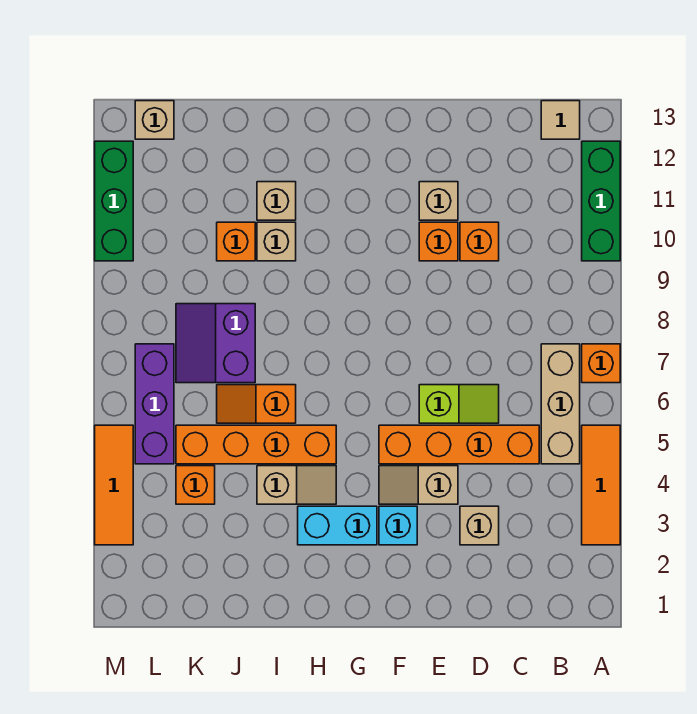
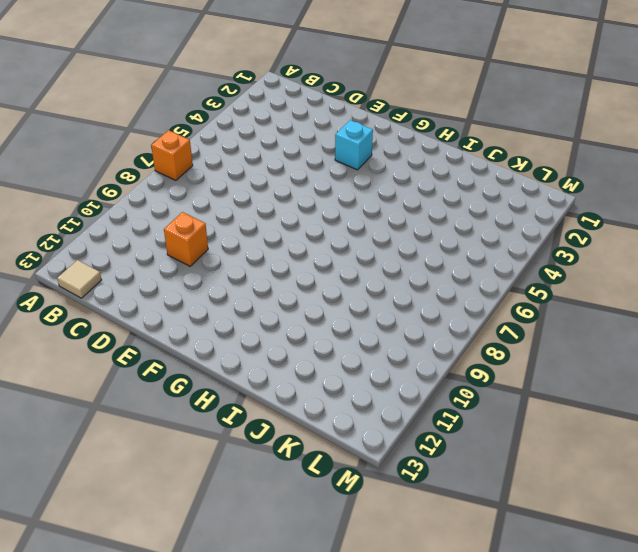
none -> orange 1x3 tile [582,425,620,545]
none -> green 1x3 brick [582,141,620,261]
none -> tan 1x3 brick [541,344,580,464]

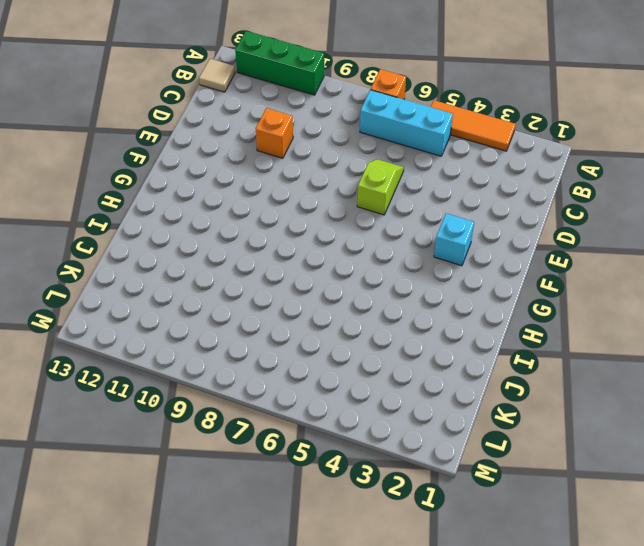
cyan 1x3 brick [360,90,453,156] -> tan 1x3 brick [541,344,580,464]
none -> orange 1x4 brick [379,425,539,464]
none -> tan 1x1 brick [460,506,499,545]
none -> tan 1x2 slope [379,466,458,504]

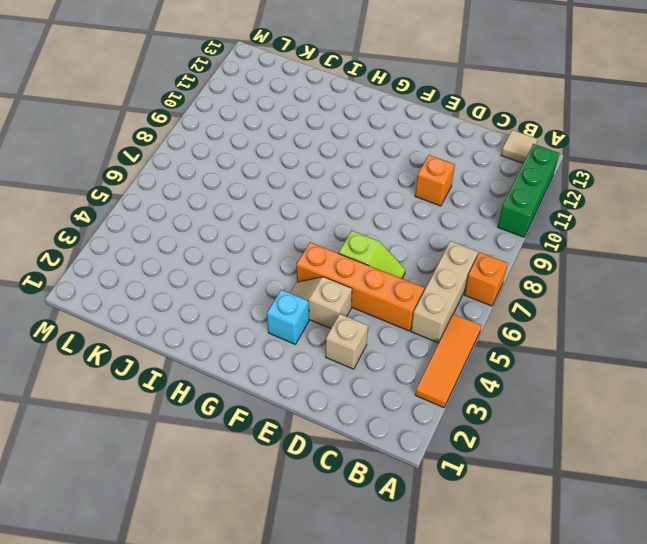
none -> orange 1x1 brick [419,222,458,261]
none -> tan 1x1 brick [419,182,458,220]
none -> cyan 1x2 brick [298,506,377,545]

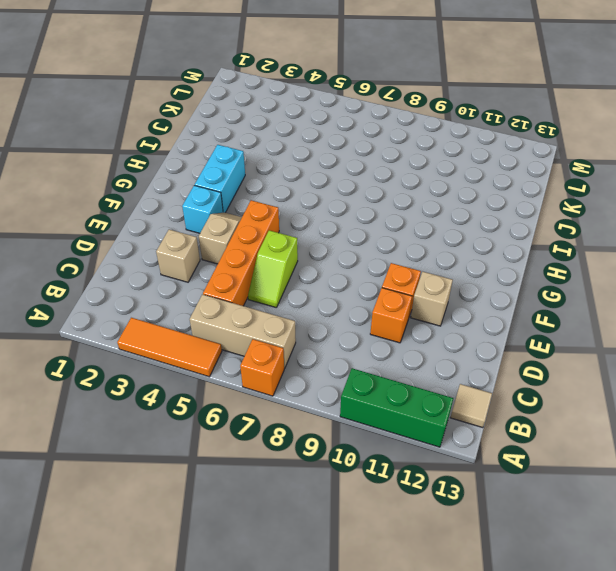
none -> tan 1x2 slope [257,466,336,504]
none -> orange 1x4 brick [176,425,336,464]
none -> orange 1x2 slope [217,385,296,423]

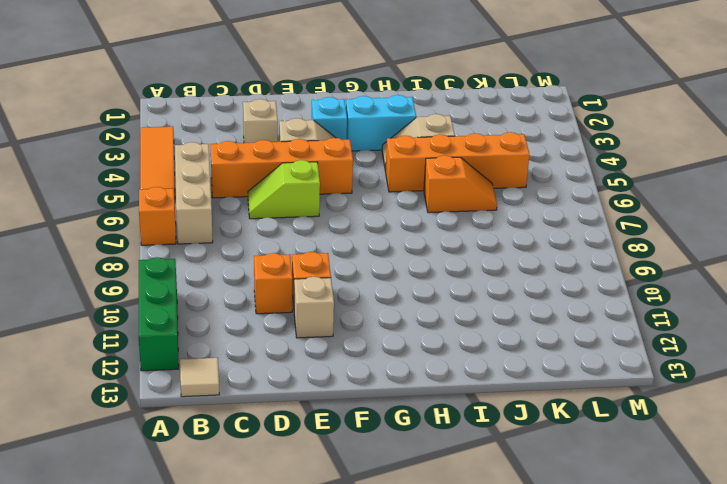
none -> tan 1x1 brick [257,222,296,261]
none -> tan 1x1 brick [257,182,296,220]
none -> purple 2x2 slope [176,304,255,383]

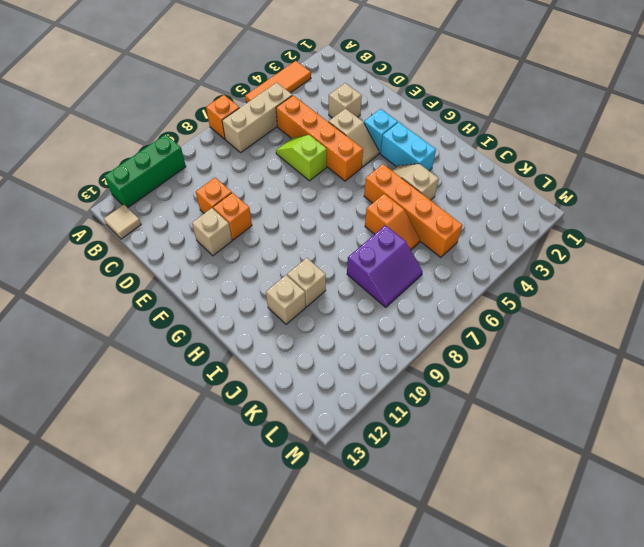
none -> orange 1x1 brick [217,222,255,261]
none -> orange 1x1 brick [176,466,215,504]
none -> purple 1x3 brick [135,344,174,464]

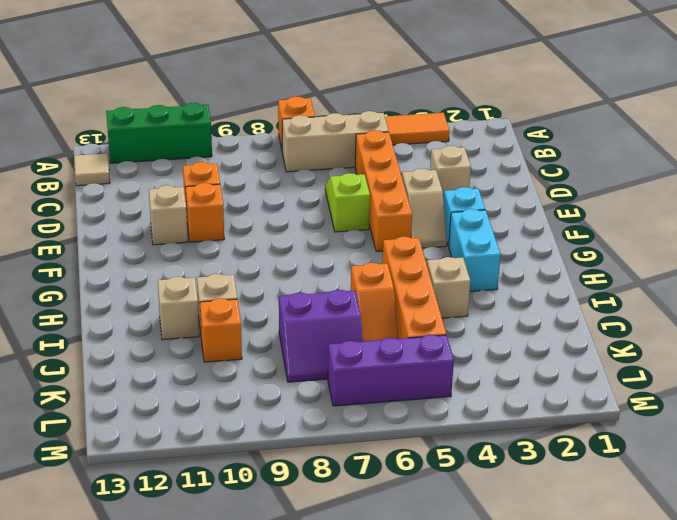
none -> orange 1x1 brick [176,466,215,504]
none -> tan 1x1 brick [135,101,174,139]
none -> orange 1x3 tile [95,425,133,545]

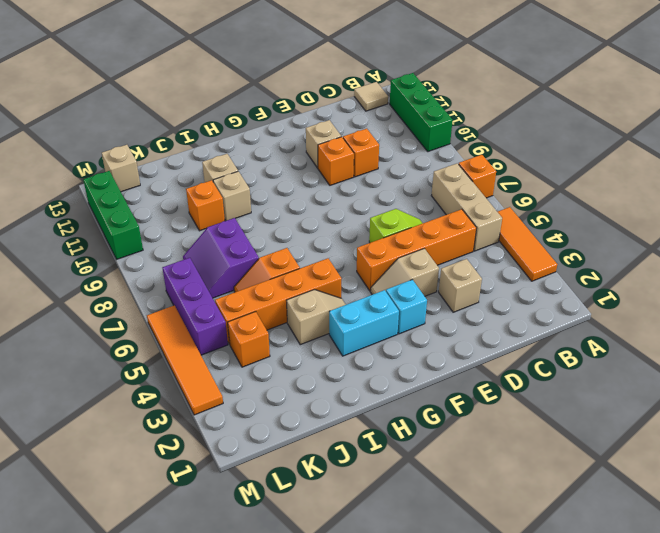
orange 1x4 tile [147,305,223,415] -> orange 1x3 tile [95,425,133,545]

